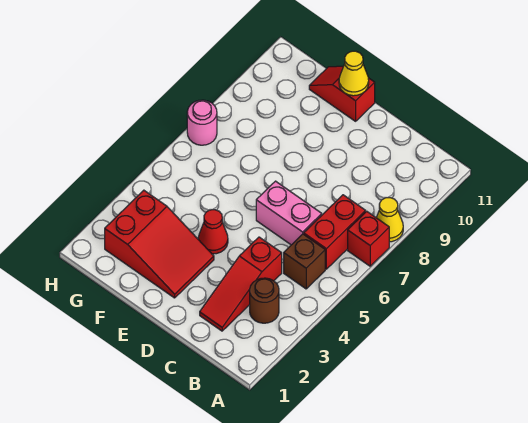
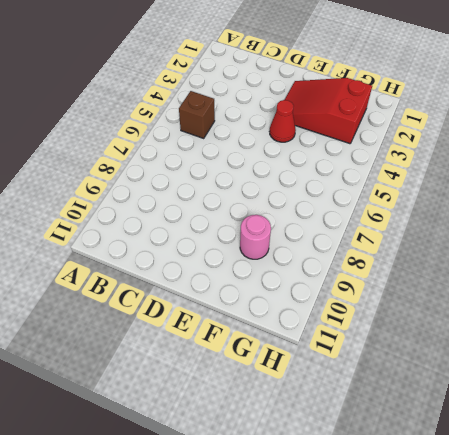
pink 1x1 round brick [240,215,271,259] -> pink 1x1 round brick moved to [187,100,217,145]
none -> red 1x1 brick [348,211,389,266]
none -> yellow 1x1 cone [376,198,403,242]
none -> brown 1x1 round brick [250,278,279,323]

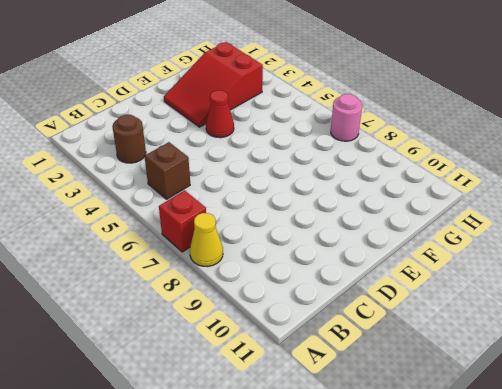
none -> red 1x2 brick [304,195,366,269]
none -> red 1x3 slope [200,237,282,331]
none -> pink 1x2 brick [256,181,322,245]

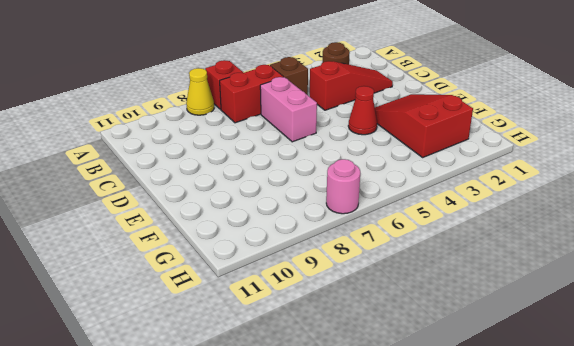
none -> red 1x2 slope [309,66,375,121]
none -> yellow 1x1 cone [339,51,369,96]

